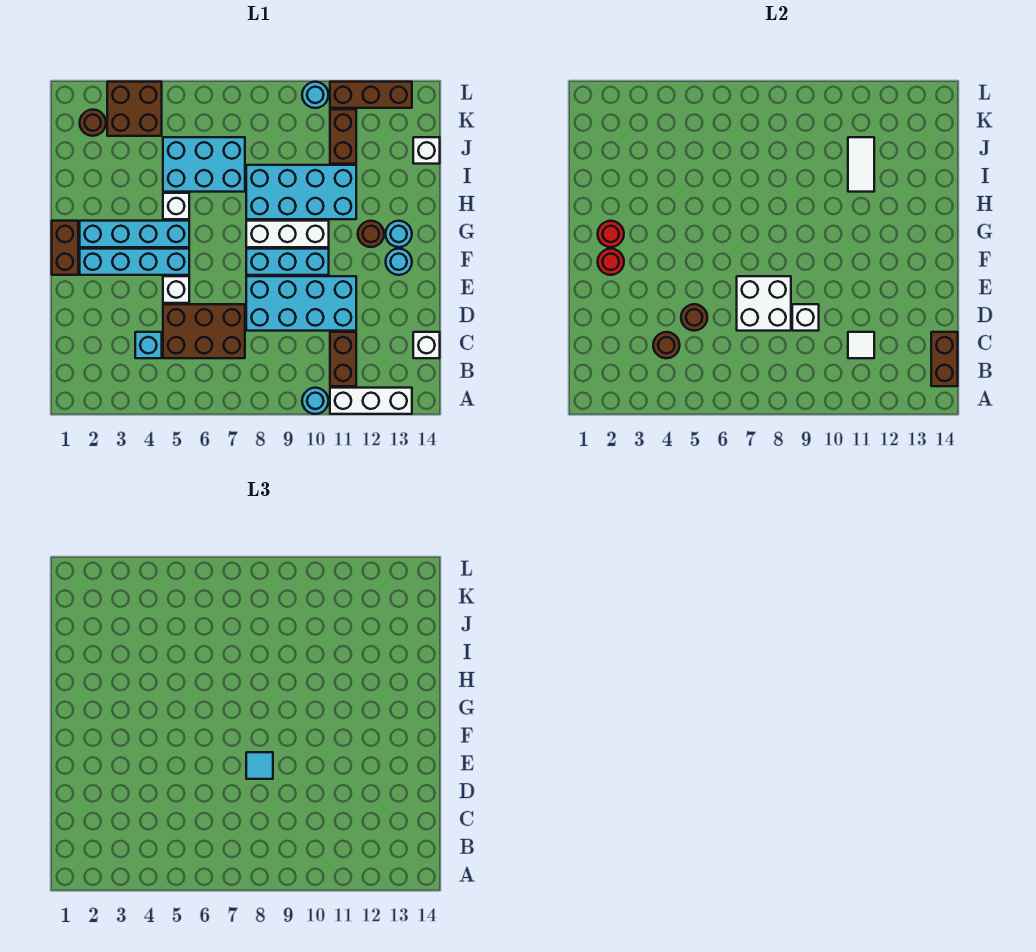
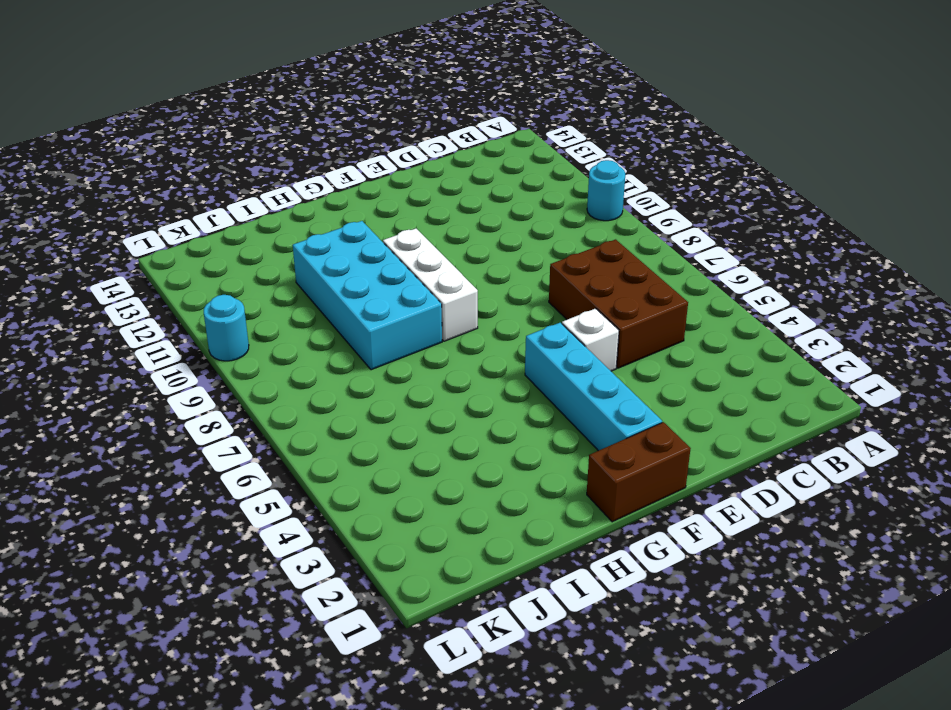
none -> white 1x3 brick [330,388,412,414]
none -> brown 1x2 brick [330,332,356,386]
none -> cyan 1x1 brick [135,332,162,358]
none -> white 1x1 brick [413,332,440,358]

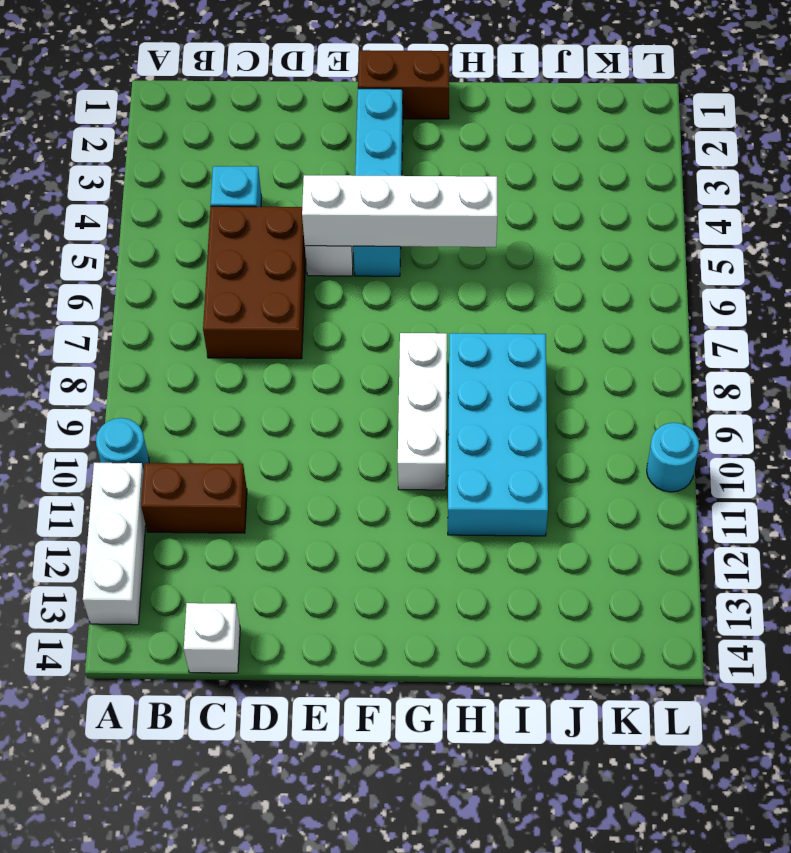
white 1x4 brick [302,175,498,247] -> none
none -> cyan 2x4 brick [246,276,356,331]
none -> cyan 1x3 brick [246,249,329,275]
none -> cyan 1x1 round brick [386,249,412,275]
none -> cyan 1x4 brick [80,221,189,247]

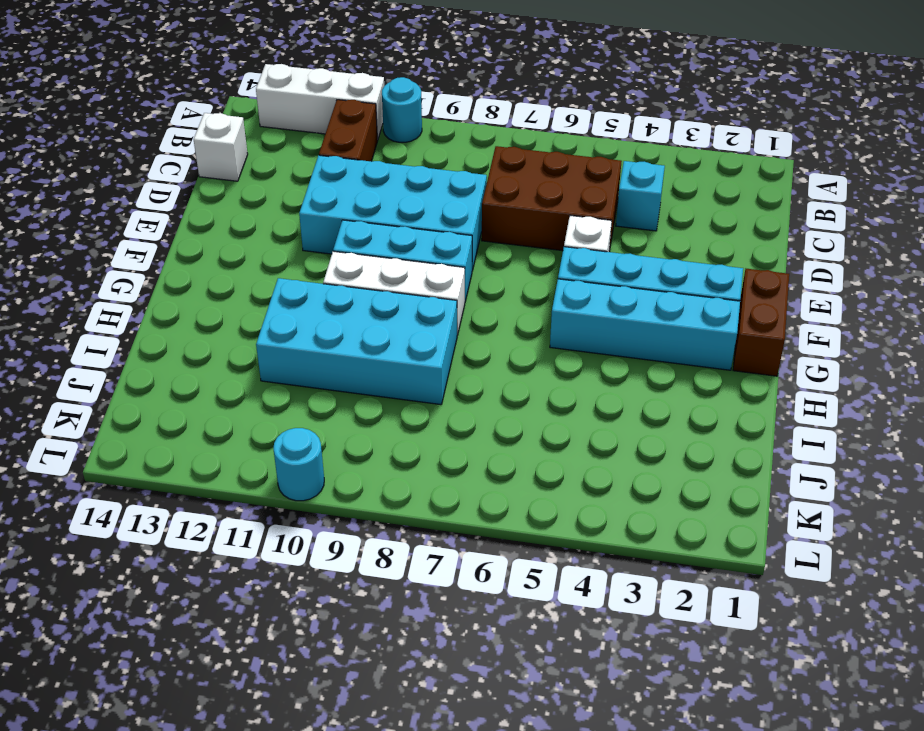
none -> cyan 1x1 round brick [386,249,412,275]
none -> brown 1x1 round brick [358,221,384,247]
none -> cyan 1x1 round brick [386,221,412,247]
none -> white 1x1 brick [163,193,189,219]

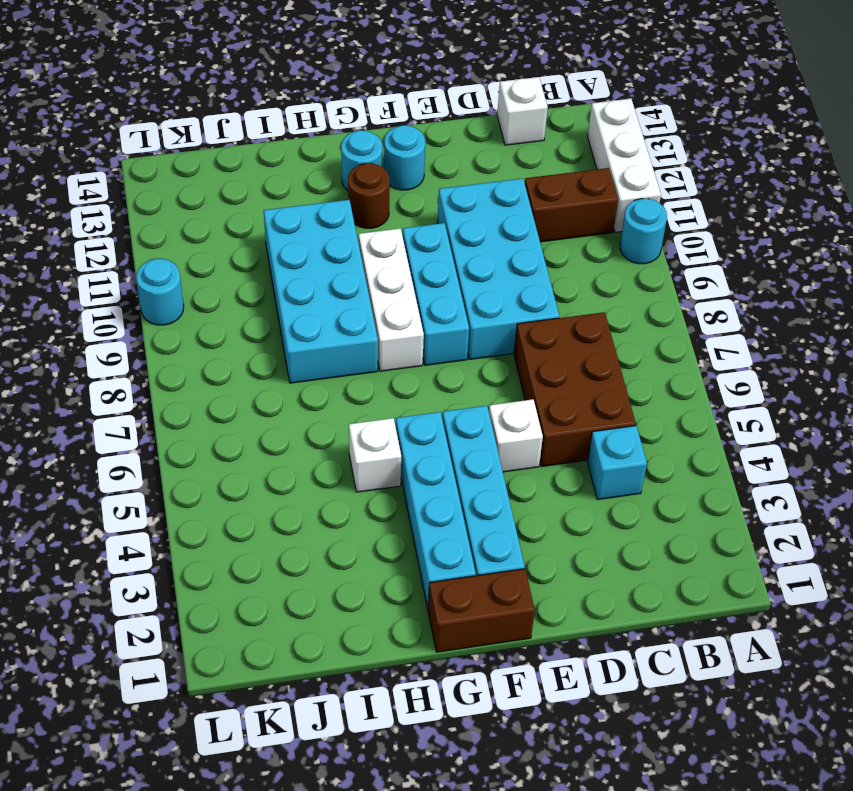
none -> cyan 2x3 brick [163,137,245,192]
none -> brown 1x2 brick [330,109,356,164]
none -> white 1x1 brick [413,137,440,164]
none -> brown 1x1 round brick [80,110,106,136]

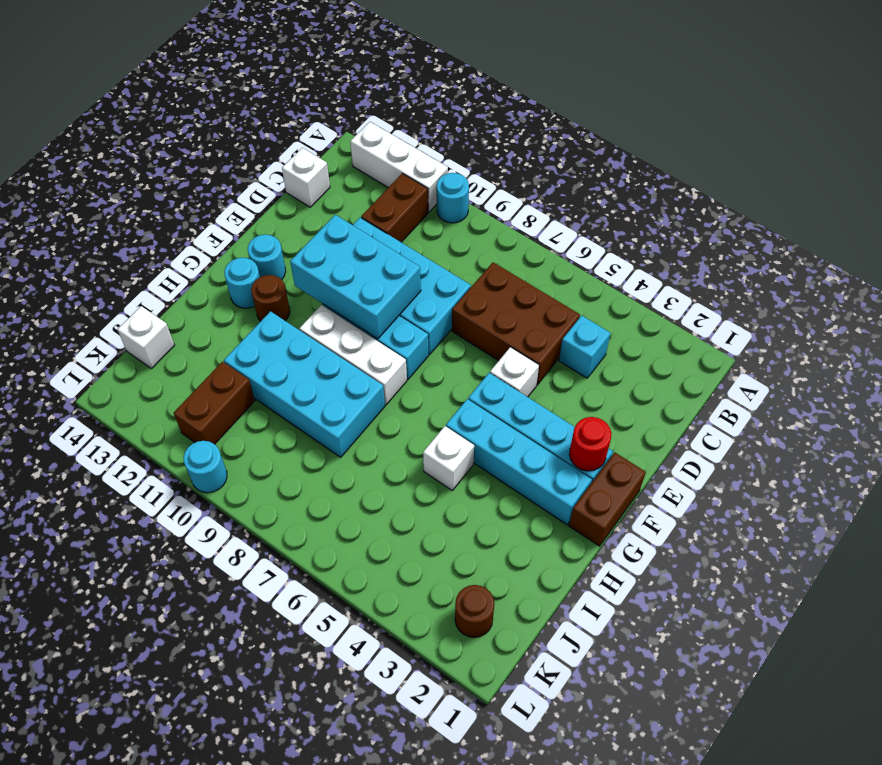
cyan 2x3 brick [290,215,421,339] -> cyan 2x3 brick moved to [163,137,245,192]
none -> brown 2x2 brick [107,82,162,136]
none -> brown 1x3 brick [330,82,412,108]
none -> brown 1x2 brick [931,332,958,386]
none -> brown 1x1 round brick [653,332,680,358]

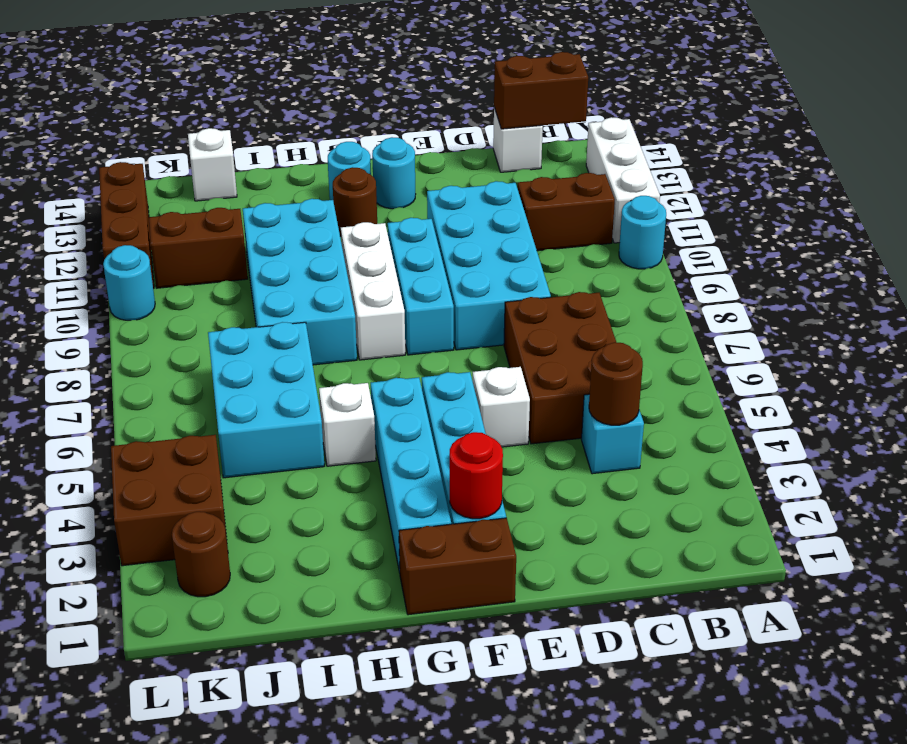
none -> white 1x1 tile [848,332,874,358]
none -> brown 1x1 round brick [681,304,707,331]
none -> white 2x2 brick [737,276,791,331]
none -> white 1x1 brick [792,304,819,331]

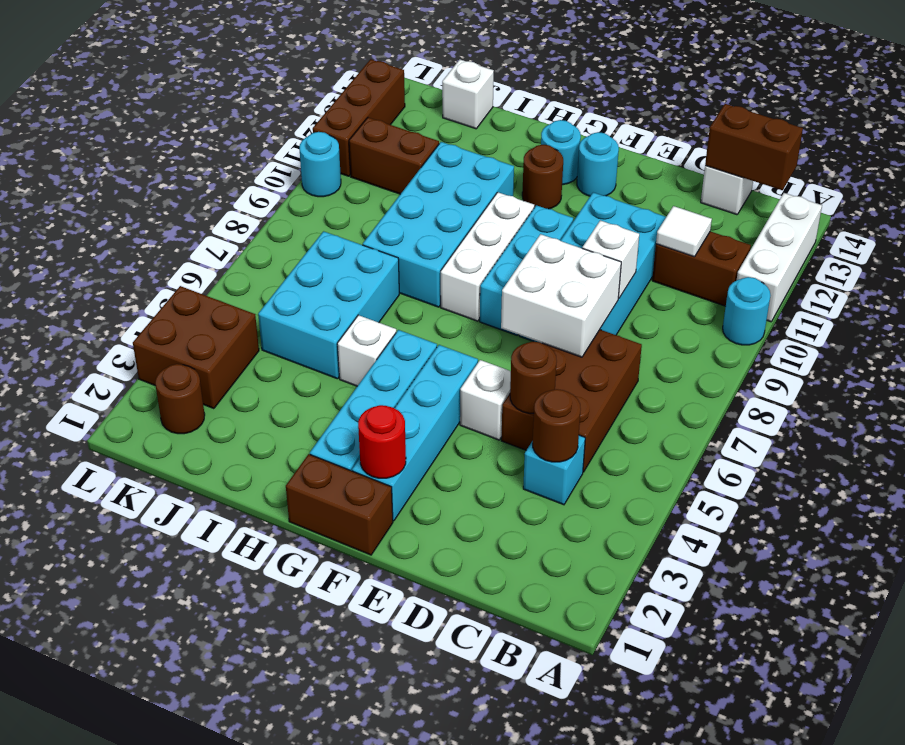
none -> red 1x1 round brick [598,221,624,247]
none -> white 1x2 tile [848,137,874,192]
none -> cyan 1x1 tile [246,752,273,779]

